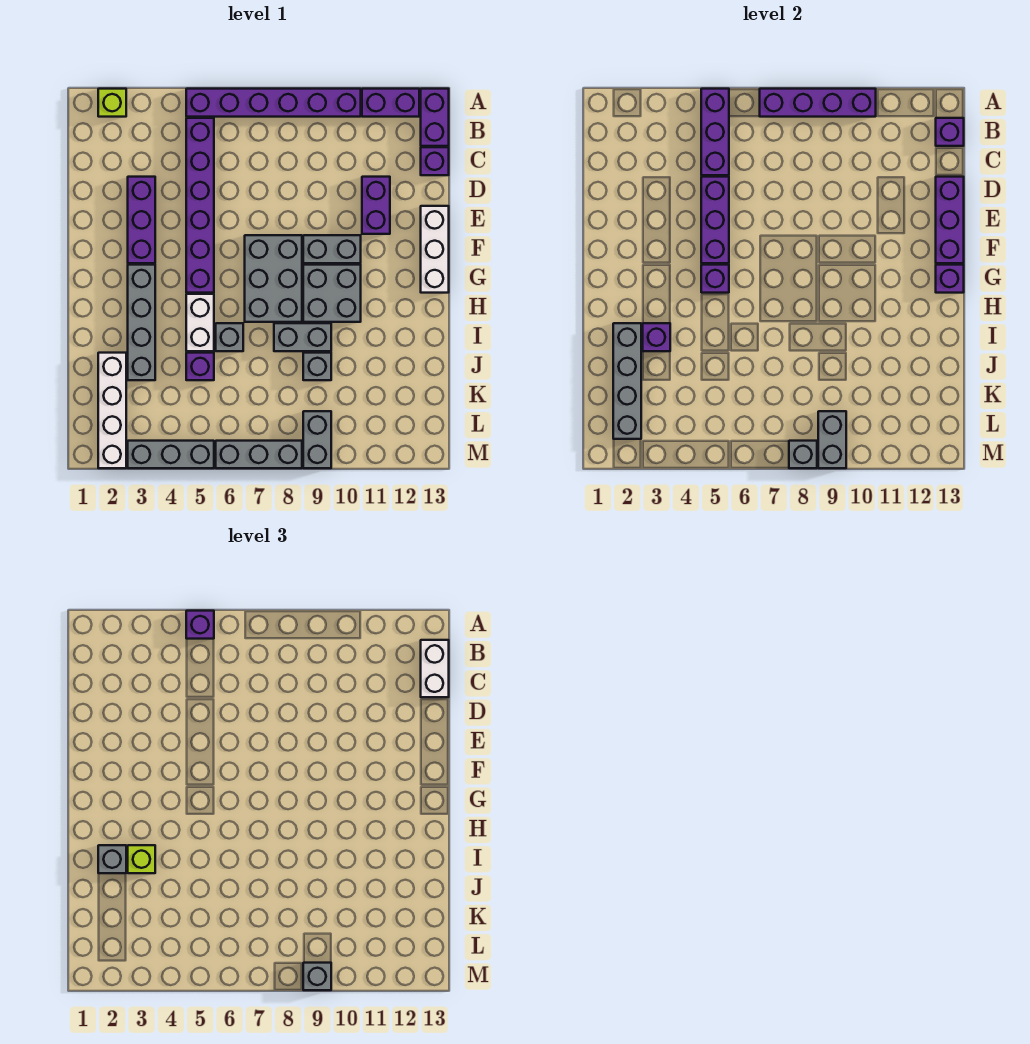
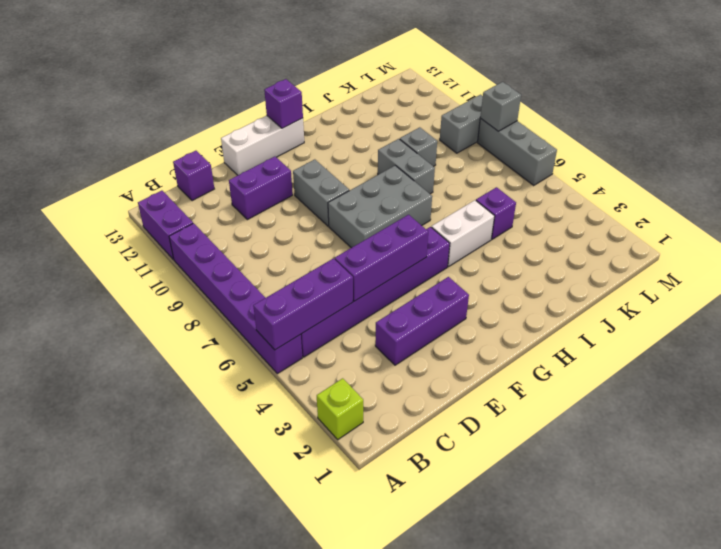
none -> purple 1x2 brick [421,89,449,146]
none -> grey 1x4 brick [128,265,155,380]
none -> grey 2x2 brick [303,265,361,322]
none -> grey 1x1 brick [216,323,243,351]

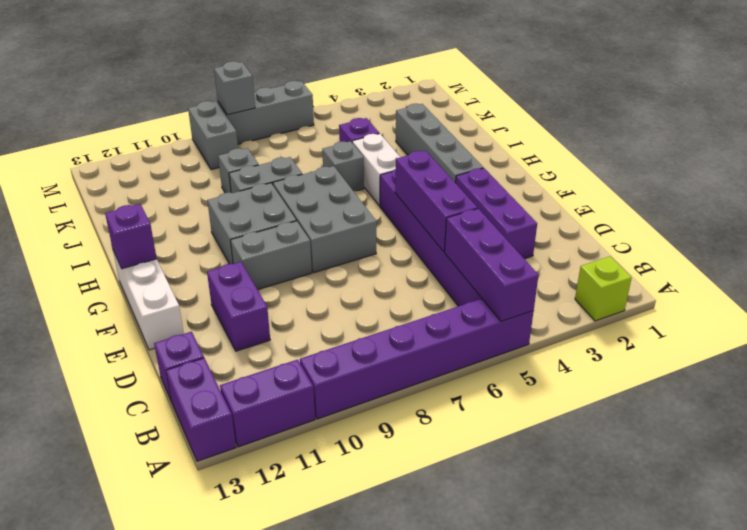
none -> white 1x4 brick [98,353,126,468]
none -> grey 1x3 brick [128,441,214,468]
none -> purple 1x4 brick [760,89,876,117]
none -> purple 1x1 brick [936,118,964,146]

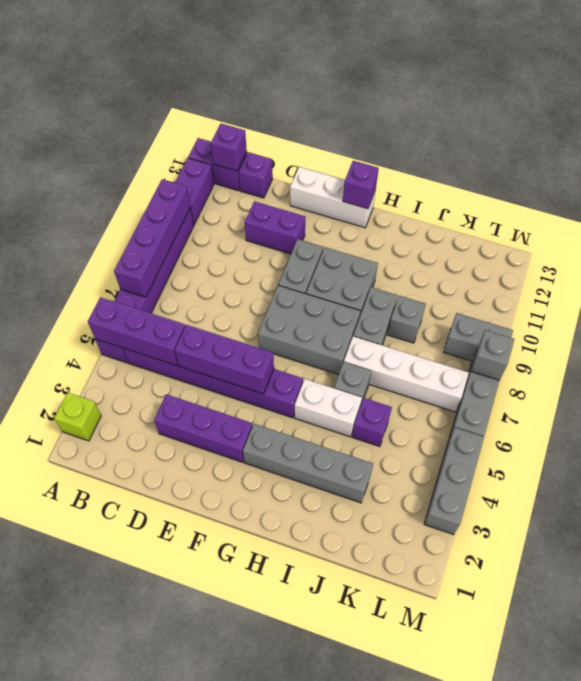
white 1x4 brick [344,336,469,412] -> white 1x4 brick moved to [98,353,126,468]
none -> purple 1x3 brick [936,177,964,263]
none -> purple 1x1 brick [701,265,729,293]
none -> grey 1x4 brick [613,323,641,439]
none -> purple 1x1 brick [643,323,670,351]

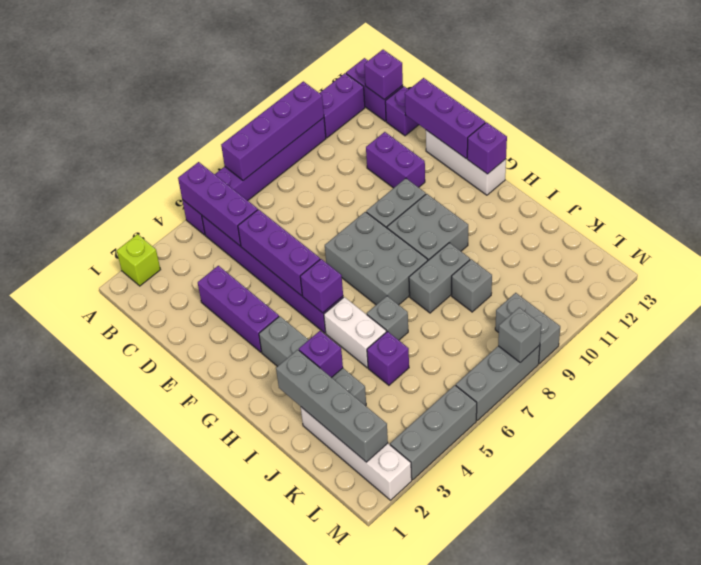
none -> grey 1x2 brick [818,411,846,468]
none -> purple 1x1 brick [186,611,214,639]
none -> white 1x2 brick [421,640,449,697]
none -> grey 1x1 brick [98,845,126,873]

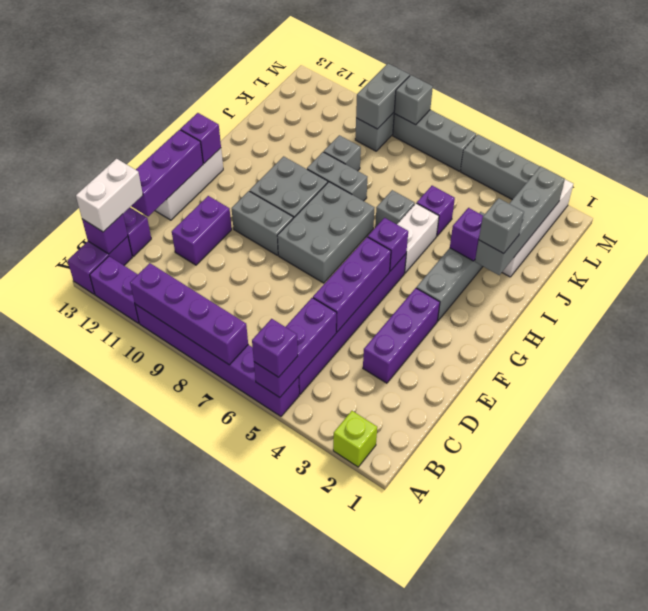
none -> lime 1x1 brick [128,845,155,873]
none -> grey 1x1 brick [303,963,331,990]

